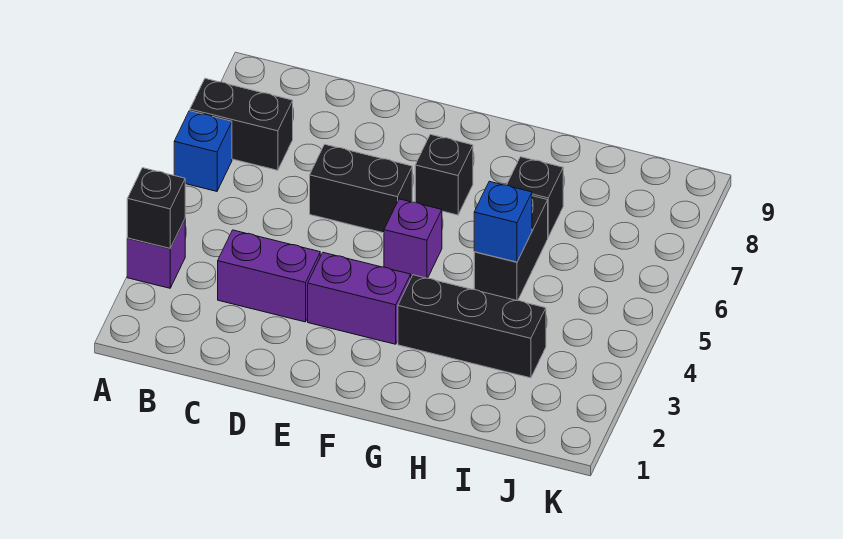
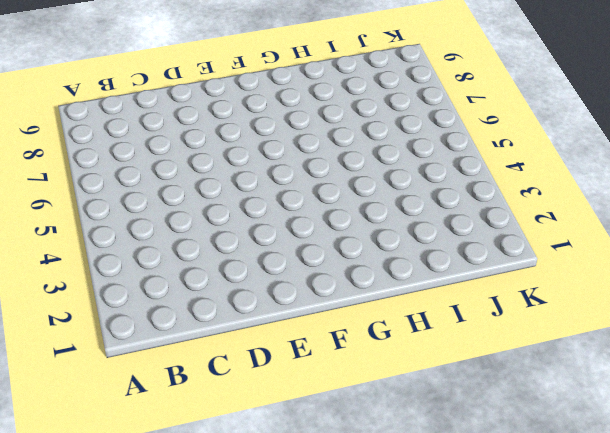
none -> purple 1x1 brick [127,219,185,288]
none -> blue 1x1 brick [174,111,232,191]
none -> black 1x2 brick [190,79,293,170]

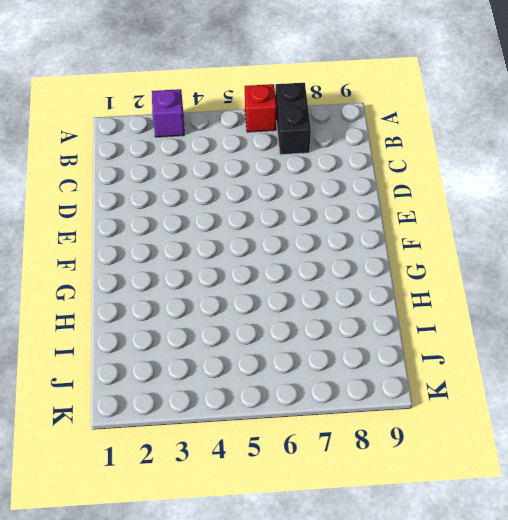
red 1x1 brick [245,84,276,132] -> blue 1x1 brick [174,111,232,191]
none -> purple 1x2 brick [218,230,320,322]
none -> black 1x2 brick [310,144,412,233]
none -> purple 1x2 brick [308,253,411,344]

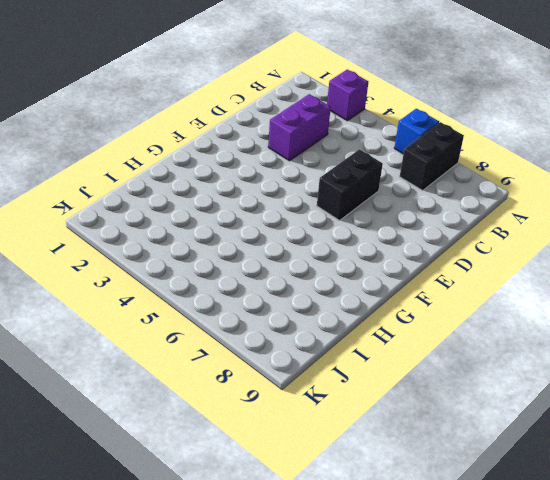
none -> purple 1x2 brick [308,253,411,344]
none -> purple 1x1 brick [384,199,442,278]
none -> black 1x1 brick [415,134,473,215]

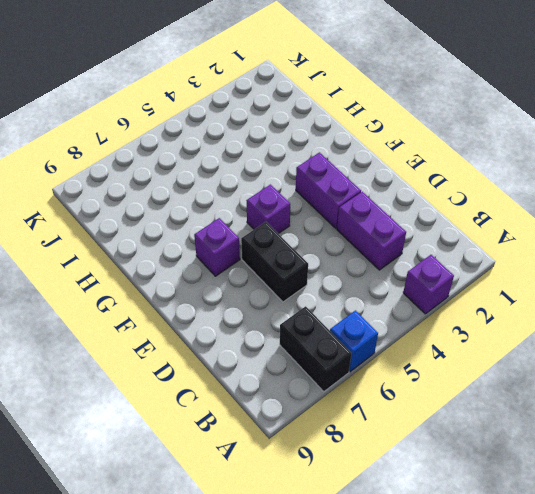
purple 1x1 brick [194,218,240,276] -> black 1x1 brick [415,134,473,215]
none -> black 1x3 brick [398,275,546,378]
none -> black 1x2 brick [474,196,548,301]
none -> black 1x1 brick [507,157,563,237]

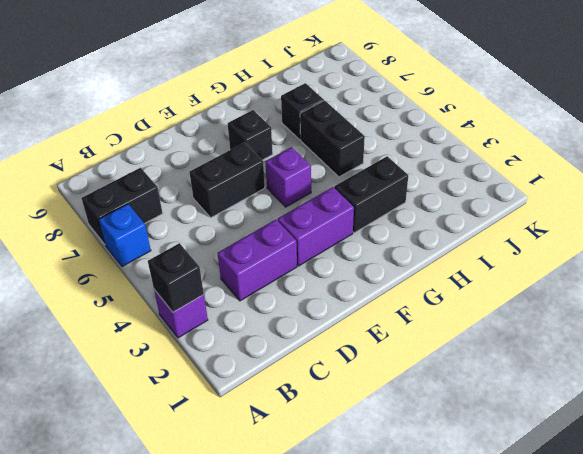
black 1x2 brick [334,156,408,233] -> black 1x3 brick [398,275,546,378]
none -> blue 1x1 brick [474,181,532,262]

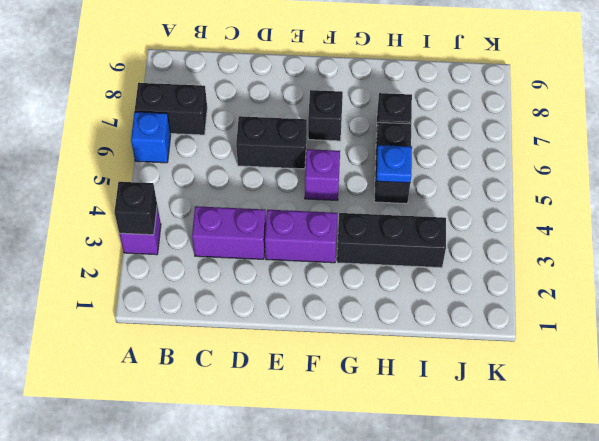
blue 1x1 plate [376,145,412,183] -> blue 1x1 brick [474,181,532,262]

